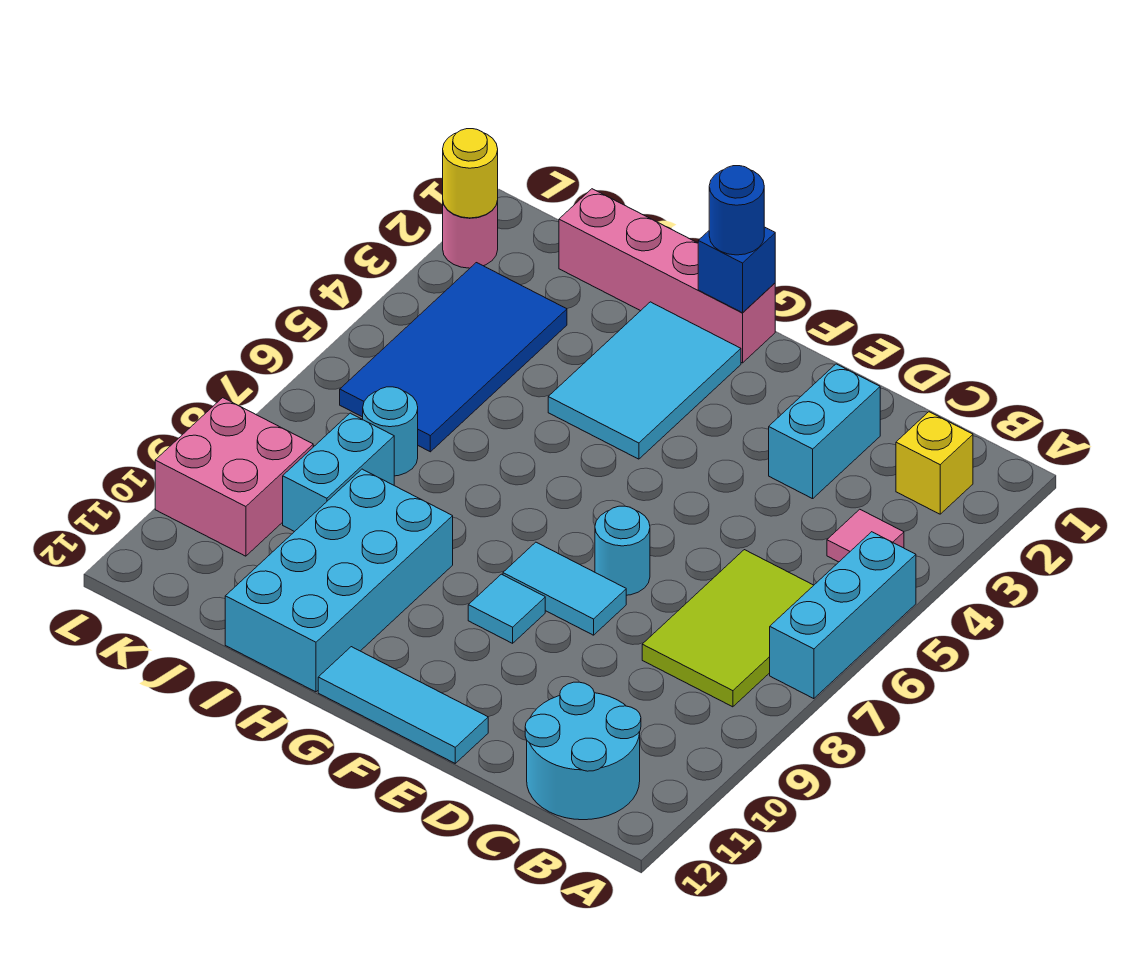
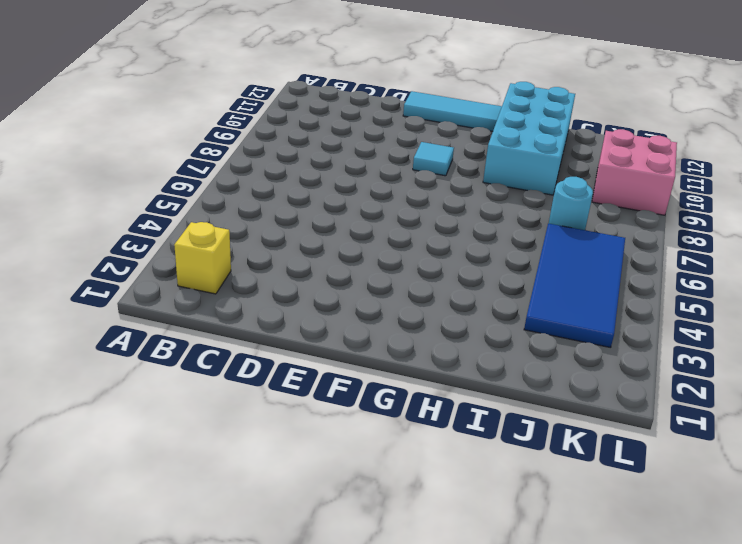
none -> cyan 1x3 brick [770,532,916,699]
none -> pink 1x1 tile [827,509,904,562]
none -> lime 2x3 tile [642,550,814,707]

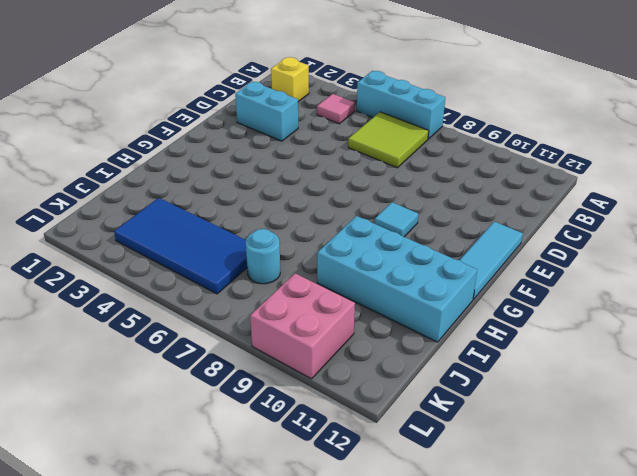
lime 2x2 tile [348,112,429,168] -> lime 2x3 tile [642,550,814,707]
none -> cyan 2x2 round brick [525,682,641,820]
none -> cyan 1x1 round brick [595,506,650,595]
none -> cyan 1x2 tile [503,542,626,635]

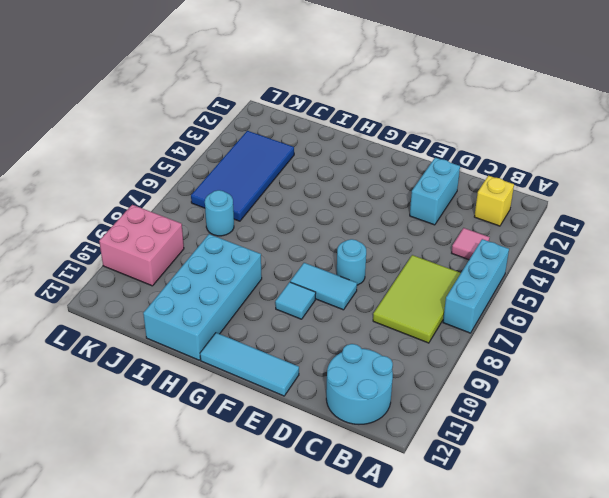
none -> pink 1x4 brick [559,189,775,363]
none -> cyan 2x3 tile [548,302,741,459]
none -> cyan 1x2 brick [283,413,394,532]

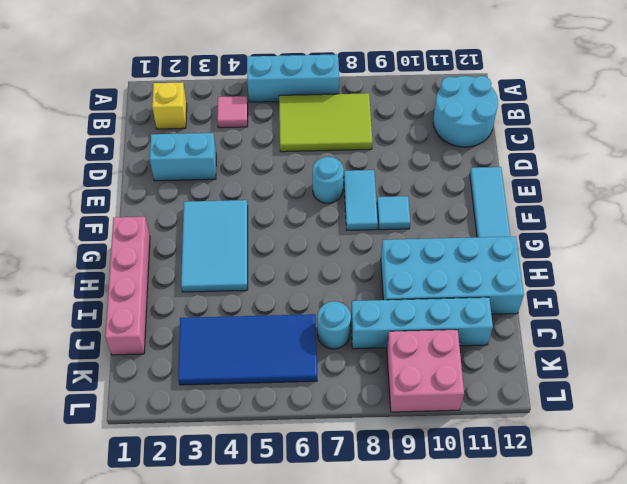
cyan 2x3 tile [181,200,248,292] -> cyan 2x3 tile turned to [548,302,741,459]
cyan 1x4 brick [351,297,493,349] -> cyan 1x2 brick [283,413,394,532]
none -> pink 1x1 round brick [443,201,498,268]
none -> blue 1x1 brick [698,227,775,313]
none -> yellow 1x1 round brick [443,129,498,218]

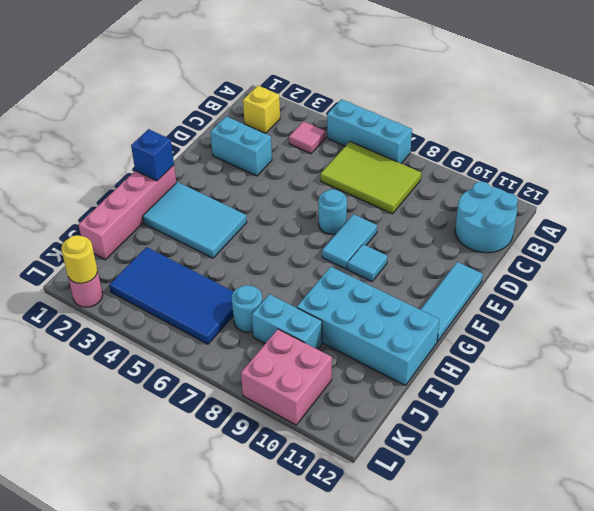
none -> blue 1x1 round brick [709,166,764,255]

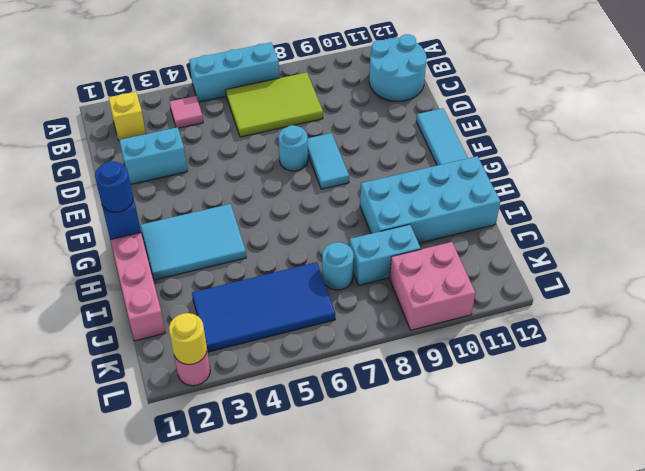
none -> cyan 1x1 tile [468,574,545,643]

